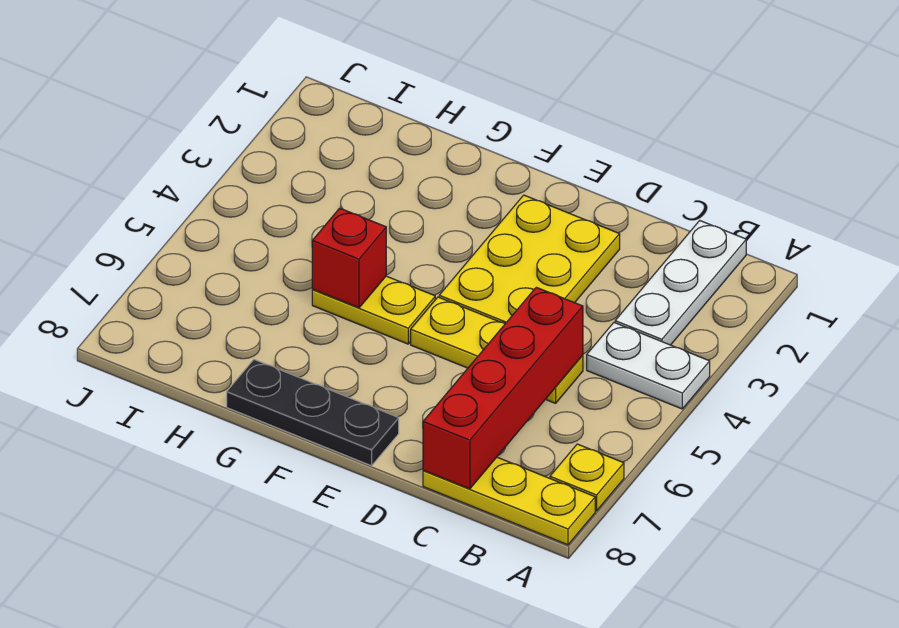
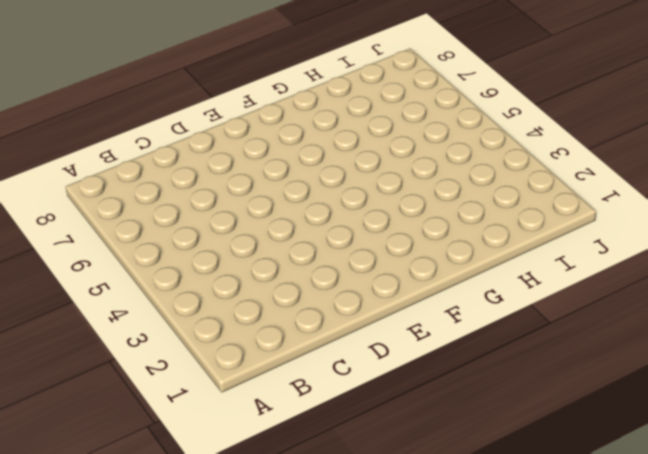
none -> white 1x2 plate [587,323,710,409]
none -> yellow 1x1 plate [550,444,624,511]

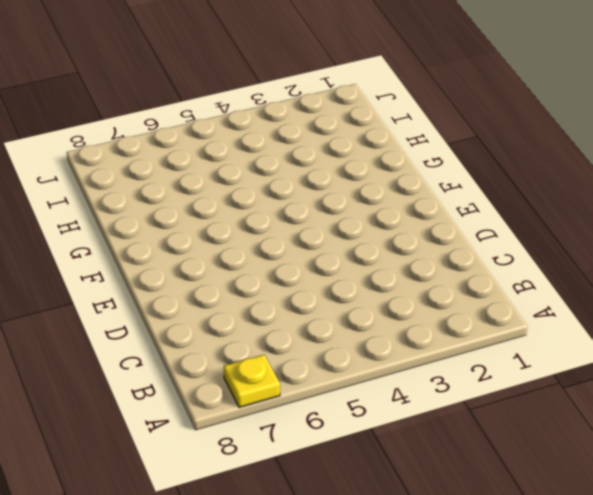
none -> white 1x2 plate [587,323,710,409]
none -> yellow 1x3 plate [423,457,595,545]

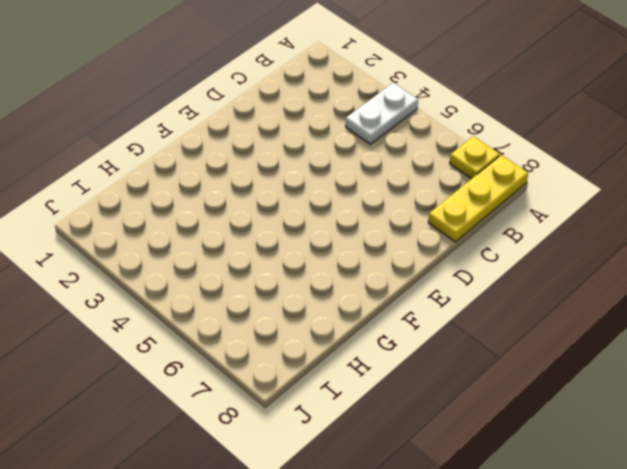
none -> white 1x3 plate [615,221,746,345]
none -> yellow 1x3 plate [411,297,583,403]

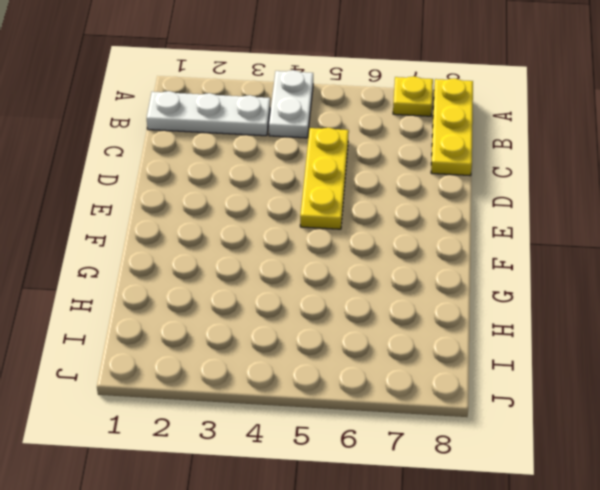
none -> yellow 2x3 plate [439,195,620,324]
none -> black 1x3 plate [227,360,399,466]

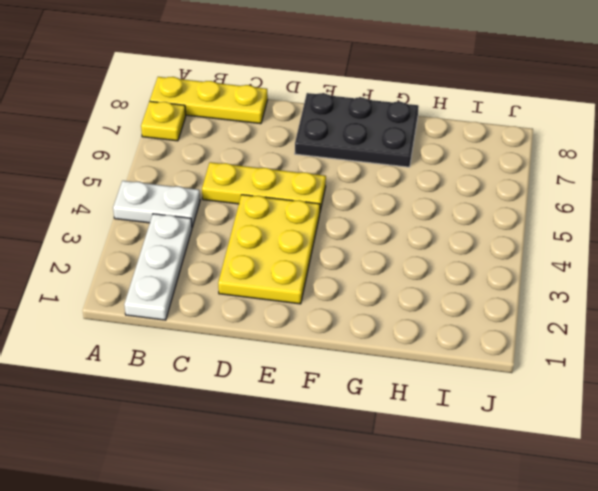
black 2x3 plate [295,93,419,167] -> black 1x3 plate [227,360,399,466]
none -> yellow 1x2 plate [312,276,435,344]
none -> red 1x4 brick [423,287,583,489]

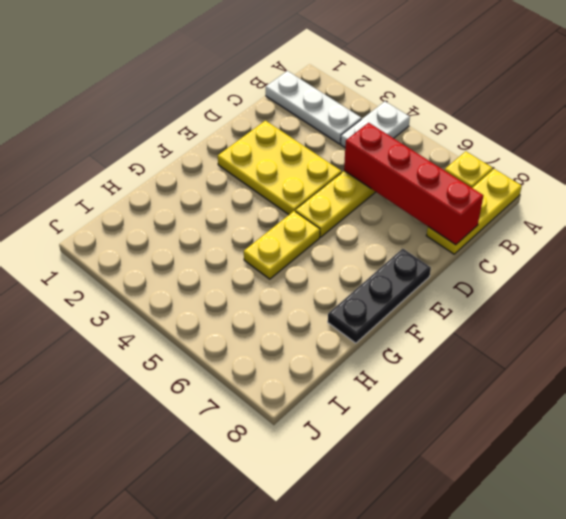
none -> red 1x1 brick [312,208,386,308]

